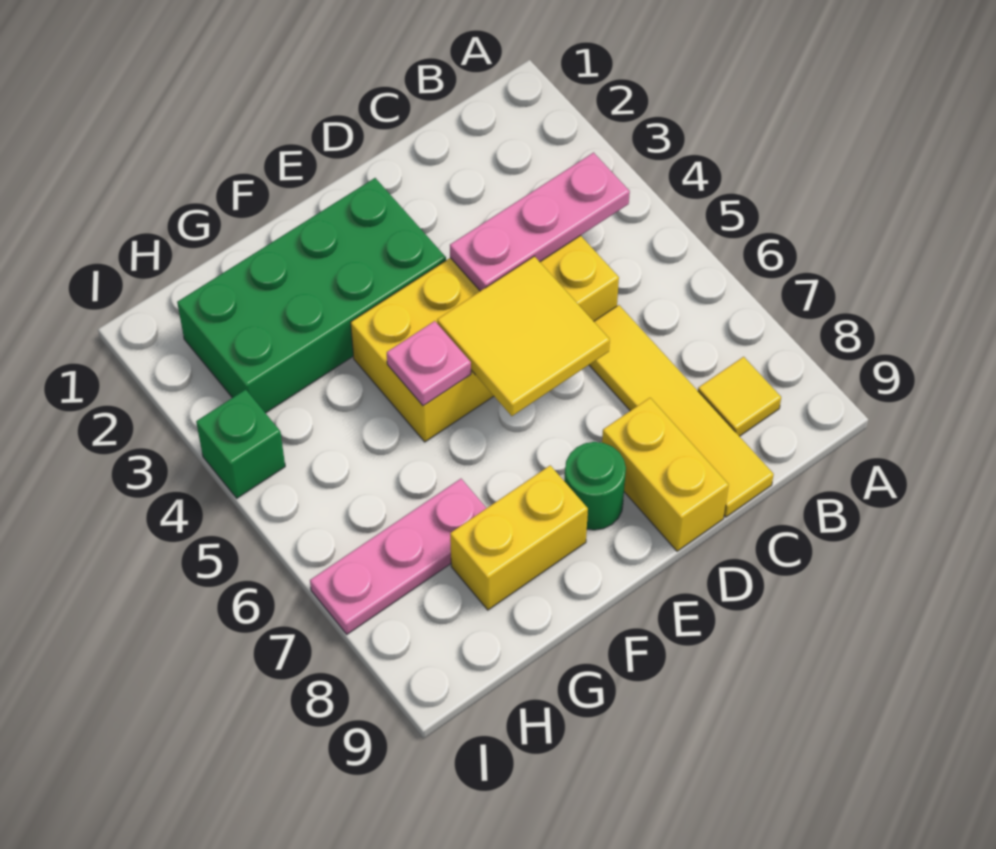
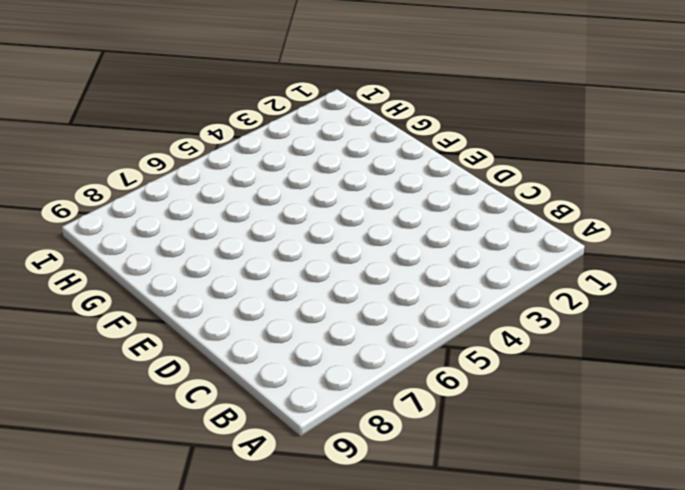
none -> yellow 1x1 tile [698,357,781,436]
none -> yellow 2x4 brick [351,235,619,442]
none -> yellow 1x4 tile [589,305,774,517]

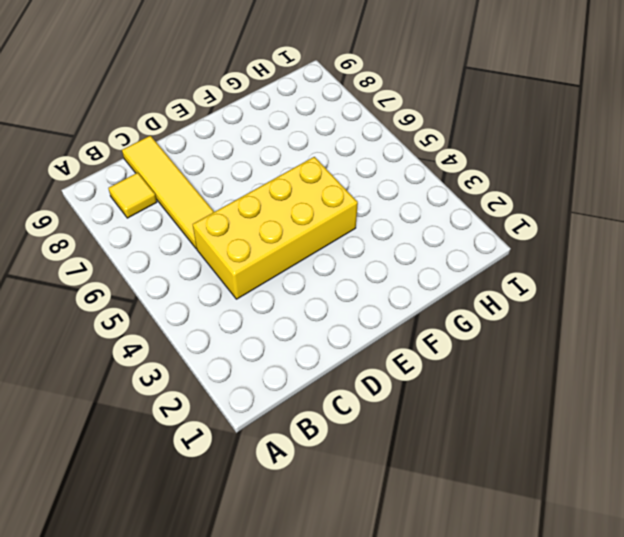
none -> yellow 1x2 brick [602,398,729,551]
none -> green 2x4 brick [177,178,446,413]
none -> green 1x1 round brick [564,442,626,530]

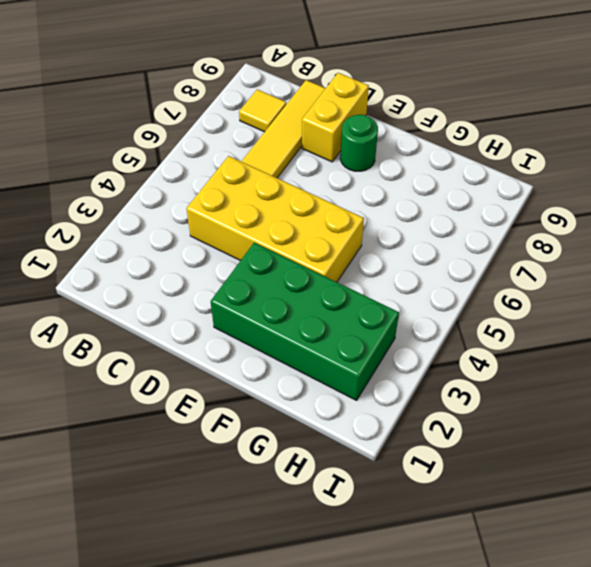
none -> yellow 1x2 brick [450,466,588,610]
none -> pink 1x3 plate [310,479,486,634]
none -> green 1x1 brick [196,389,285,498]

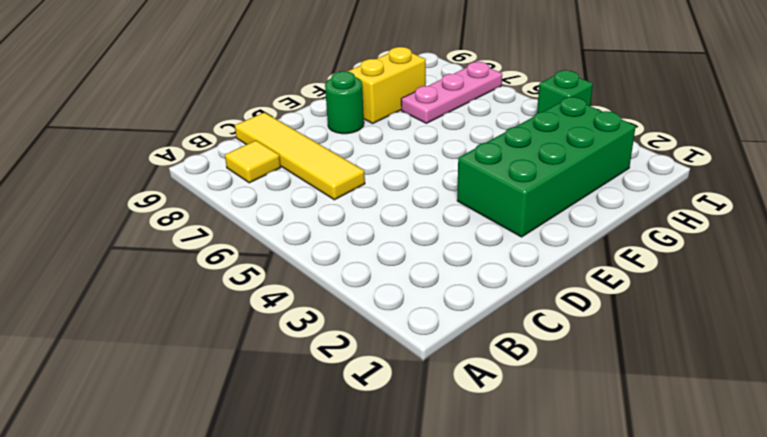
none -> yellow 2x4 brick [351,235,619,442]
none -> yellow 1x2 brick [602,398,729,551]
none -> pink 1x3 plate [450,153,630,291]

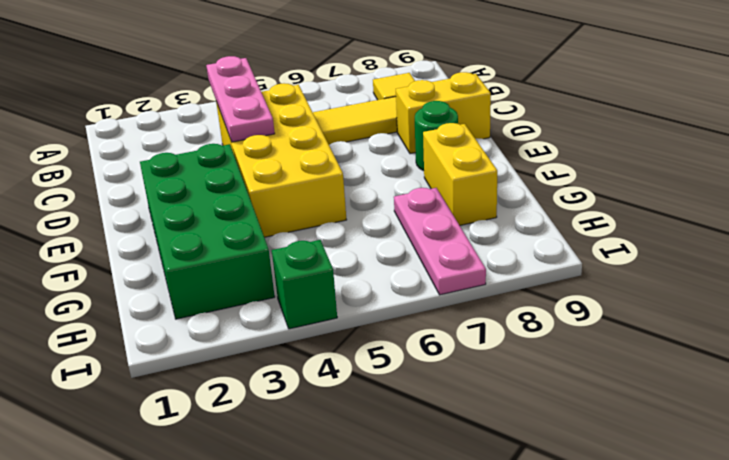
none -> yellow 2x2 tile [437,256,610,416]
none -> pink 1x1 plate [387,321,471,406]

